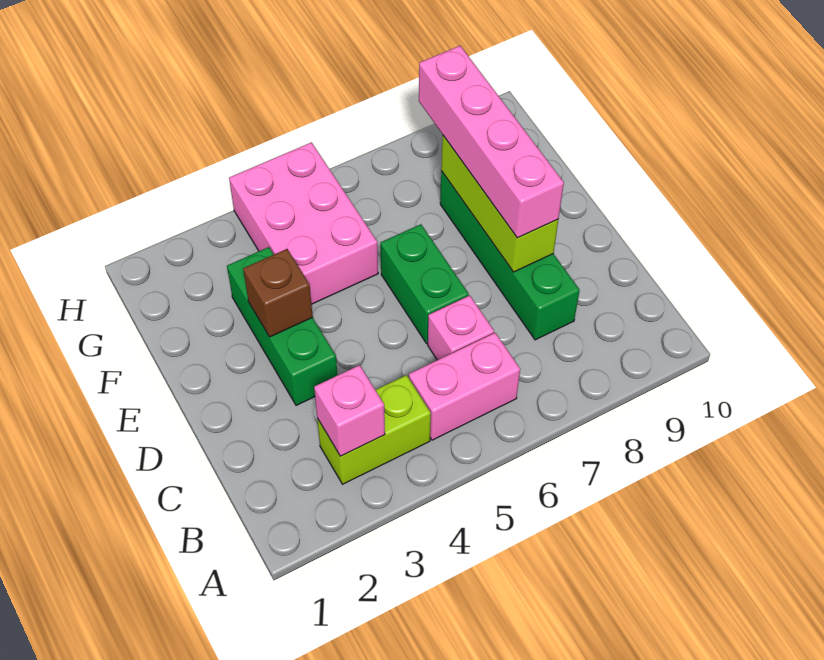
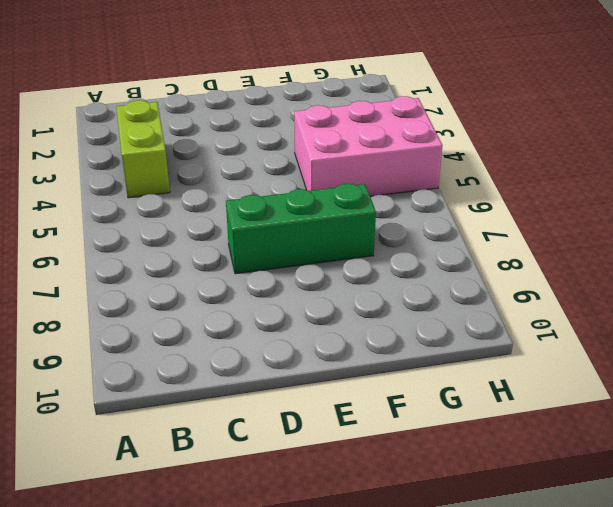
green 1x3 brick [226,184,376,274] -> green 1x3 brick moved to [227,247,337,405]
none -> pink 1x2 brick [409,333,520,440]
none -> pink 1x1 brick [428,295,494,360]

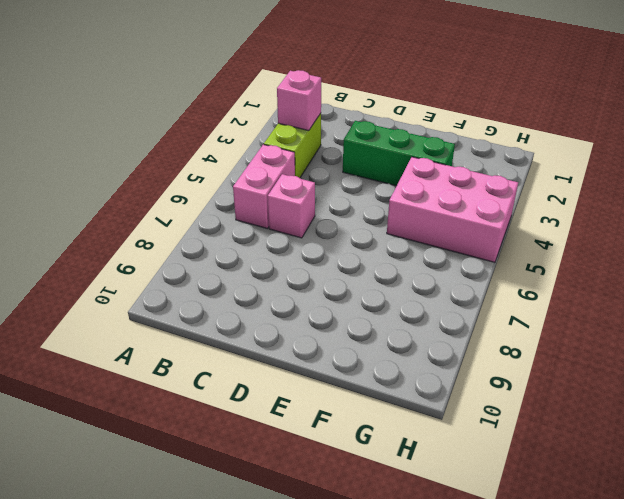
none -> green 1x4 brick [440,171,580,340]
none -> green 1x2 brick [381,224,469,343]

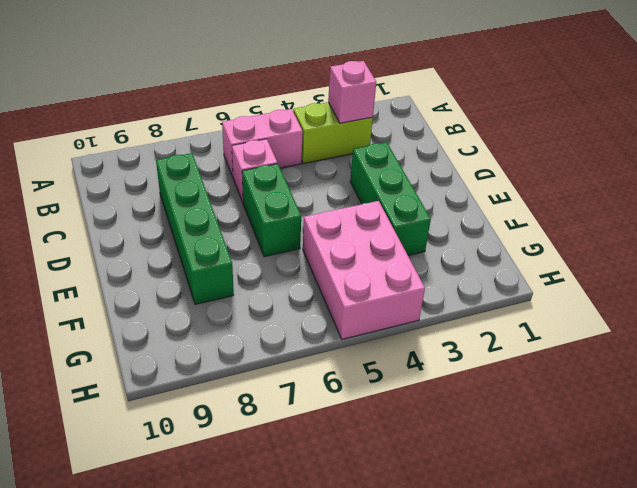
none -> lime 1x3 brick [441,136,558,272]
none -> brown 1x1 brick [243,249,313,337]

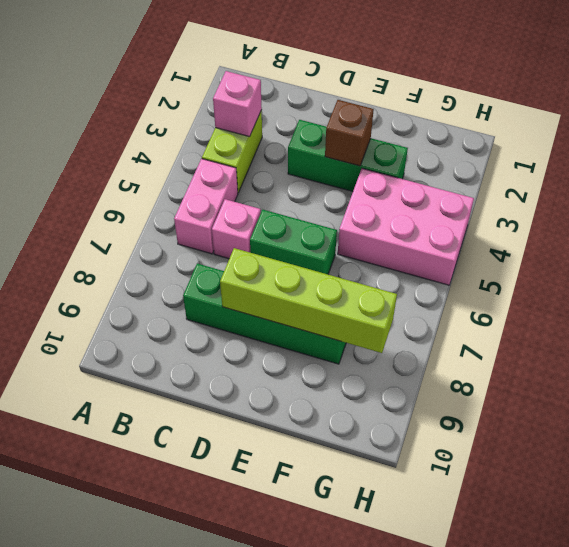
lime 1x4 brick [220,248,397,353] -> lime 1x3 brick [441,136,558,272]
none -> pink 1x4 brick [419,46,564,238]

